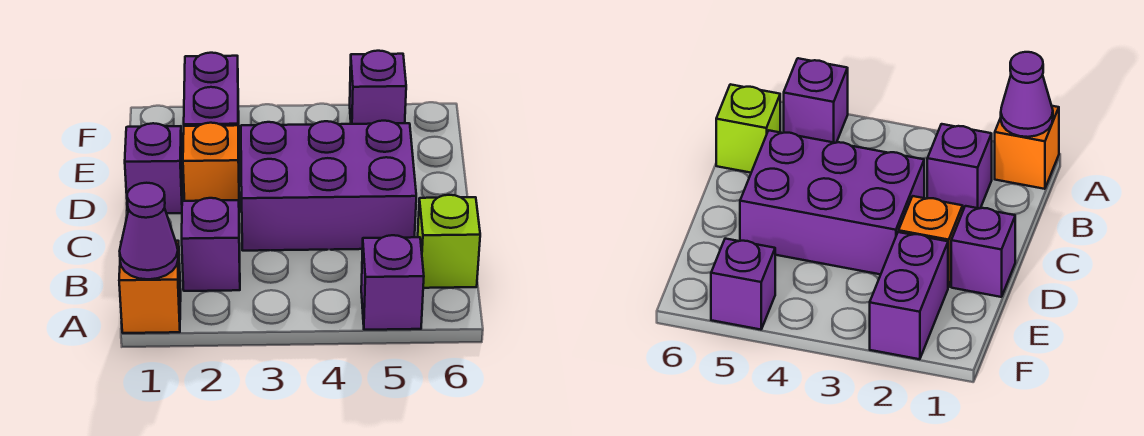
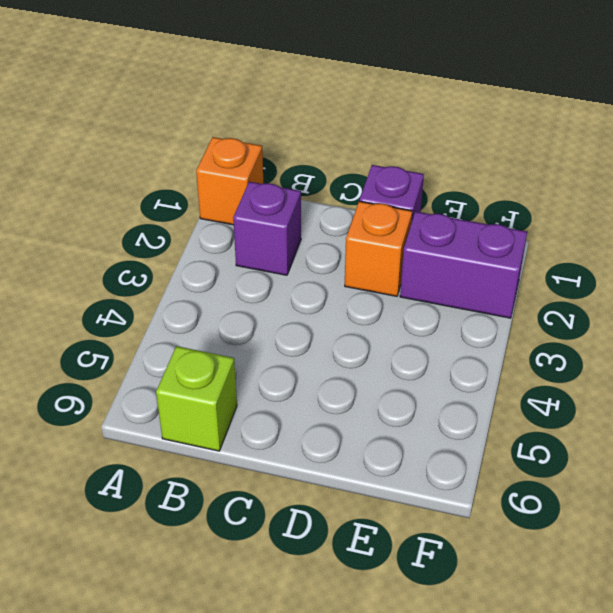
none -> purple 1x1 brick [361,235,424,330]
none -> purple 2x3 brick [241,121,416,251]

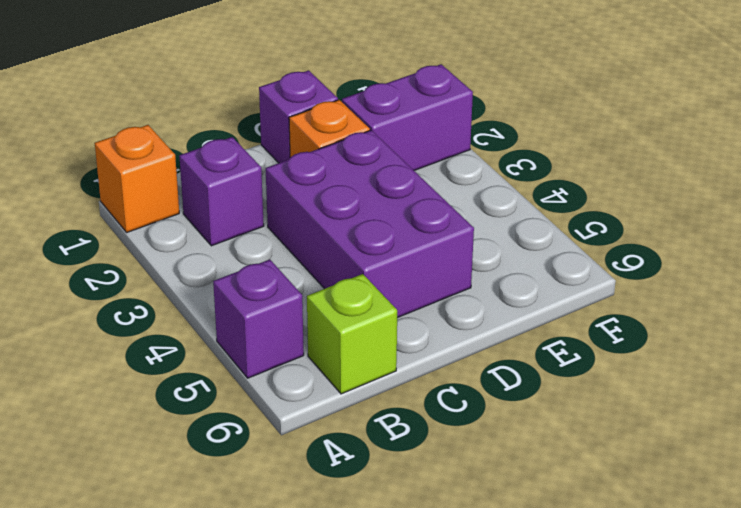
none -> purple 1x1 brick [350,51,406,124]
none -> purple 1x1 cone [120,183,178,279]

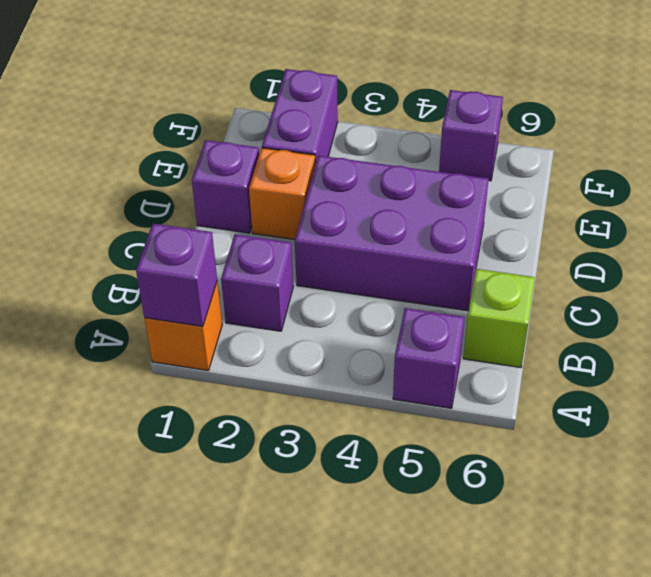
purple 1x1 brick [136,224,217,326] -> purple 1x1 cone [120,183,178,279]

